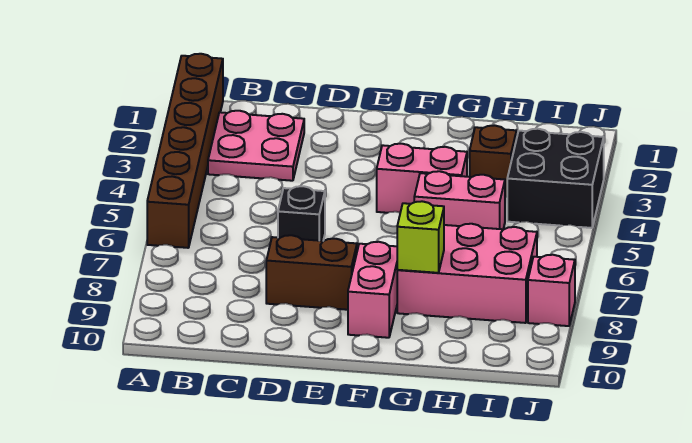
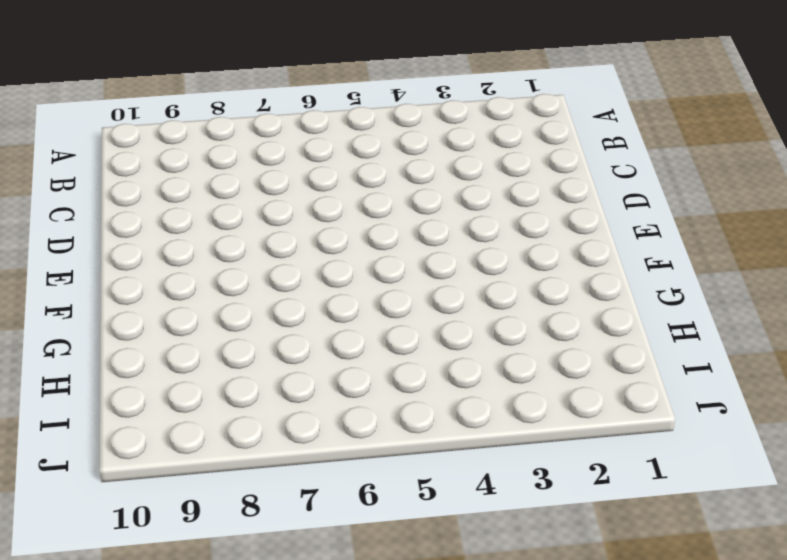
none -> brown 1x6 brick [147,54,223,248]
none -> pink 2x2 plate [208,111,304,181]
none -> black 1x1 brick [278,186,325,241]

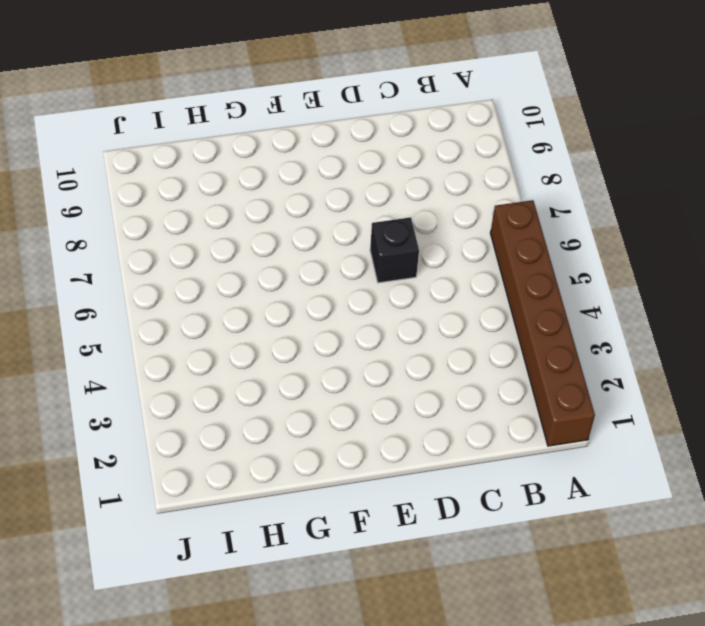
none -> pink 2x2 plate [208,111,304,181]
none -> brown 1x2 brick [266,235,357,310]
none -> pink 1x2 brick [377,144,467,213]

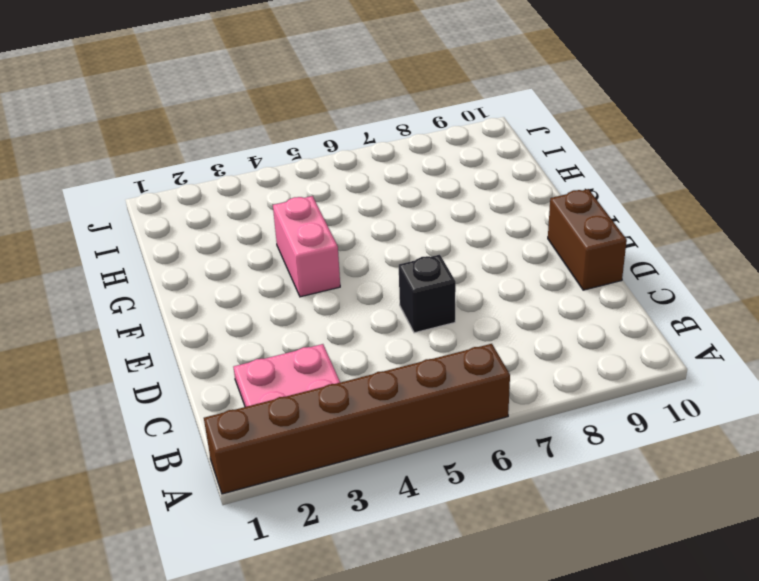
brown 1x2 brick [548,189,627,290] -> brown 1x2 brick moved to [266,235,357,310]
none -> pink 1x2 brick [348,242,397,338]
none -> pink 1x2 brick [414,171,505,229]
none -> pink 2x3 brick [397,224,537,323]

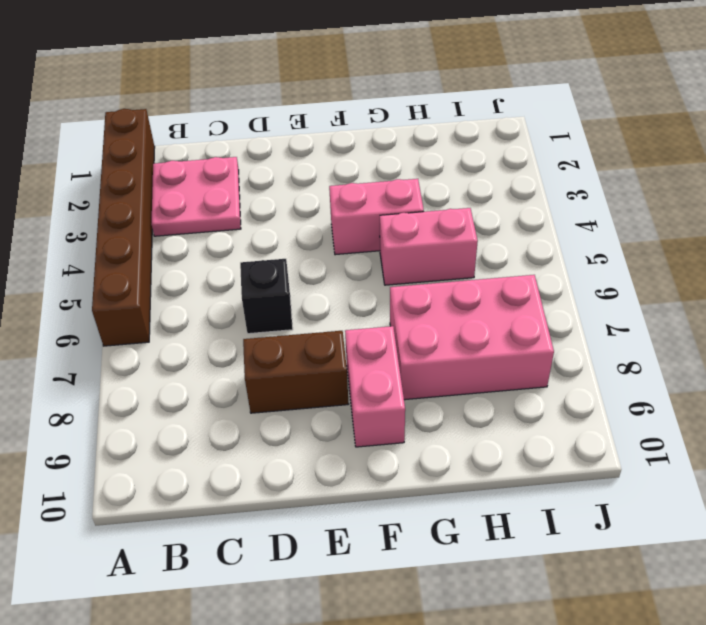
none -> brown 1x1 brick [470,125,516,197]
none -> black 2x2 brick [507,129,604,228]
none -> pink 1x1 brick [528,255,575,326]

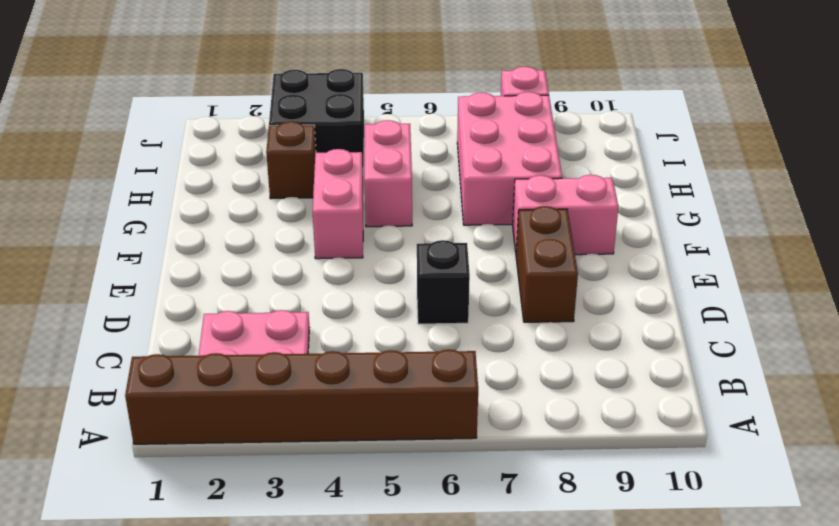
none -> lime 1x1 brick [397,201,444,273]

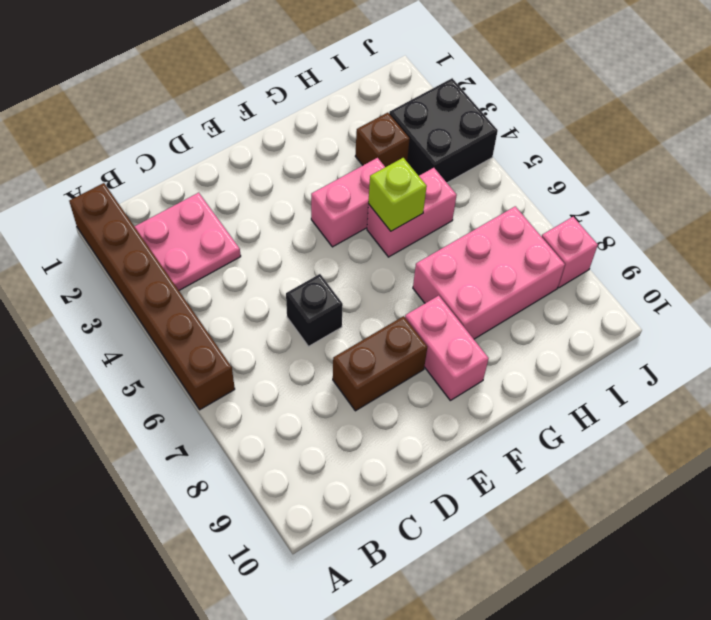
lime 1x1 brick [368,158,427,231] -> lime 1x1 brick moved to [397,201,444,273]

